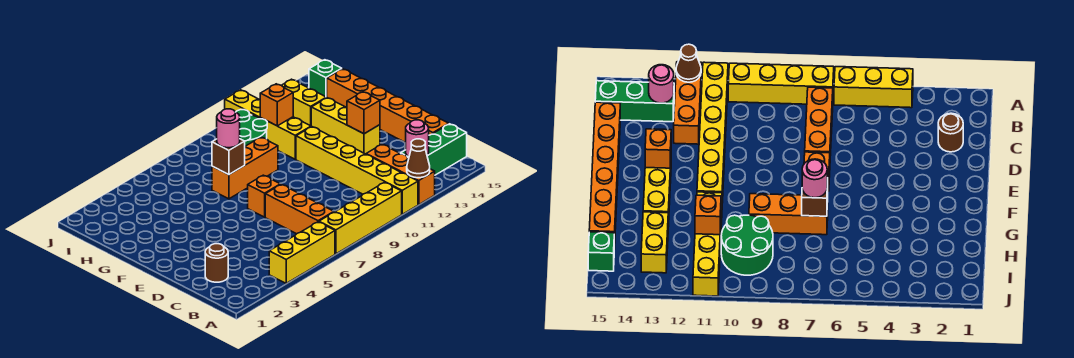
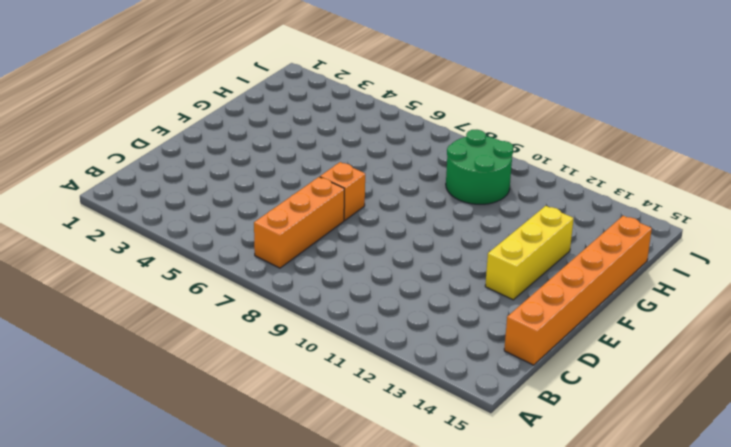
none -> yellow 1x3 brick [269,222,335,283]
none -> yellow 1x4 brick [319,182,402,254]
none -> yellow 1x6 brick [296,127,418,214]

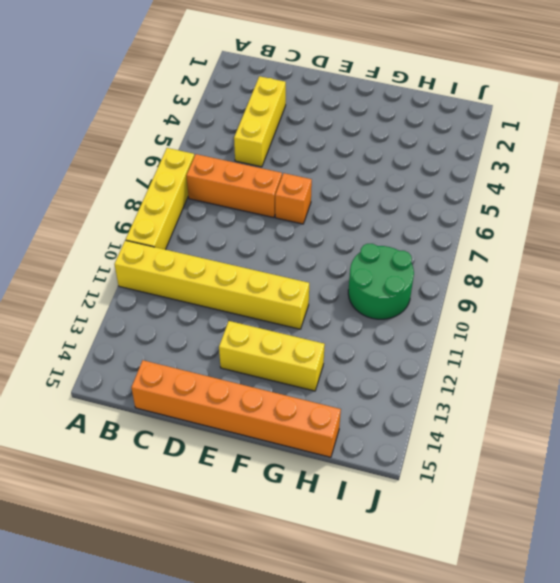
yellow 1x3 brick [234,76,286,167] -> yellow 1x3 brick moved to [269,222,335,283]
none -> orange 1x3 brick [366,144,435,205]
none -> green 1x3 brick [401,124,467,175]
none -> brown 1x1 round brick [205,244,228,282]

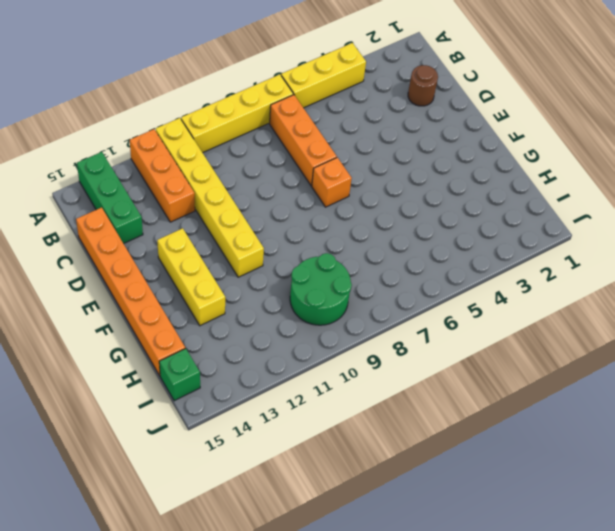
green 1x3 brick [77,152,143,244] -> green 1x3 brick turned to [401,124,467,175]
none -> orange 1x3 brick [212,137,278,199]
none -> yellow 1x4 brick [225,90,311,159]
none -> yellow 1x2 brick [282,79,326,126]

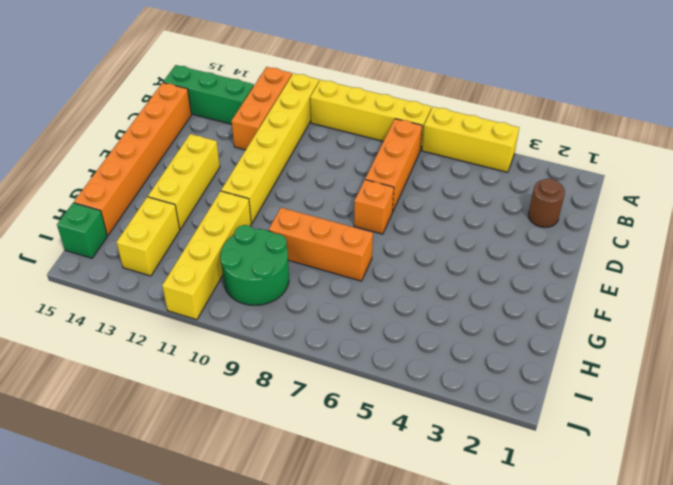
none -> brown 1x1 cone [407,139,430,178]
none -> pink 1x1 round brick [406,120,429,157]
none -> orange 1x1 brick [347,92,380,134]

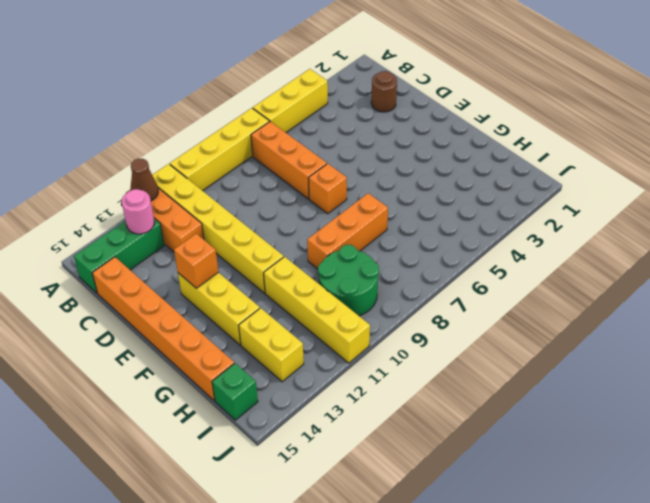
none -> brown 1x1 brick [212,139,245,175]
none -> orange 1x1 brick [260,84,293,126]
none -> pink 1x1 round brick [217,109,240,148]

